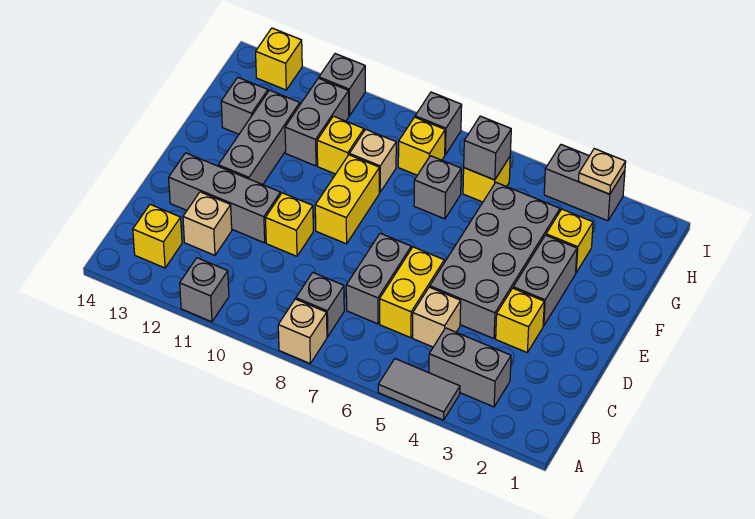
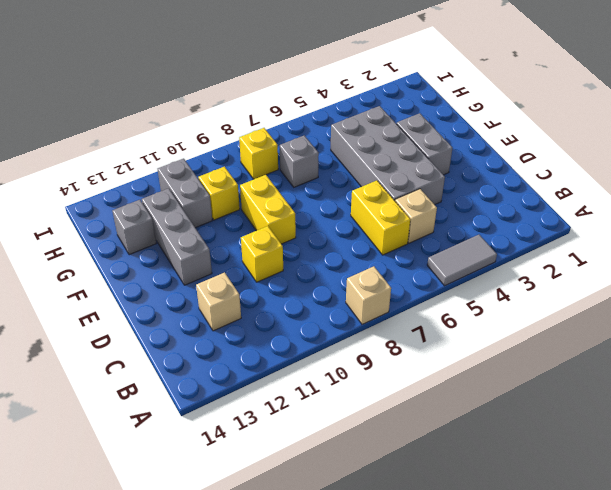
none -> grey 1x1 brick [180,258,229,322]
none -> grey 1x2 brick [429,328,511,407]
none -> grey 1x1 brick [296,273,344,337]
none -> yellow 1x1 brick [133,204,182,268]

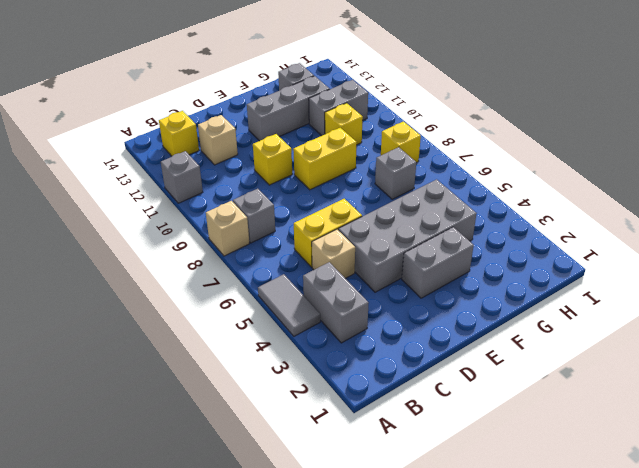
none -> grey 1x2 brick [346,233,411,324]
none -> yellow 1x1 brick [496,288,544,352]
none -> grey 1x3 brick [169,153,281,243]
none -> yellow 1x1 brick [546,209,593,272]

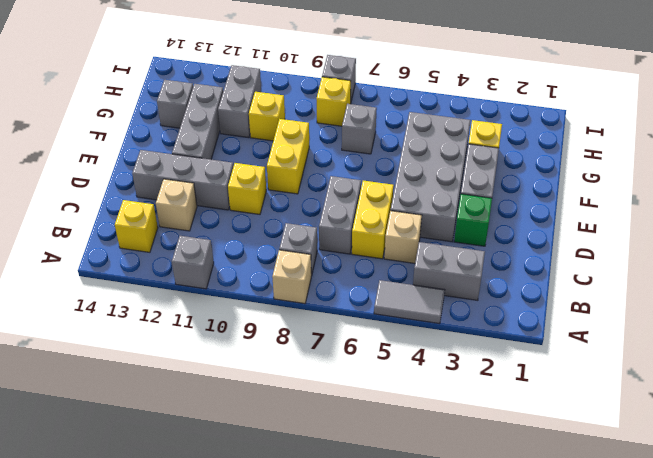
green 1x1 brick [454,194,492,246] -> yellow 1x1 brick [496,288,544,352]
none -> tan 1x1 brick [349,129,396,192]
none -> yellow 1x1 brick [463,157,510,202]
none -> grey 1x2 brick [544,145,625,221]
none -> grey 1x1 brick [319,54,365,116]

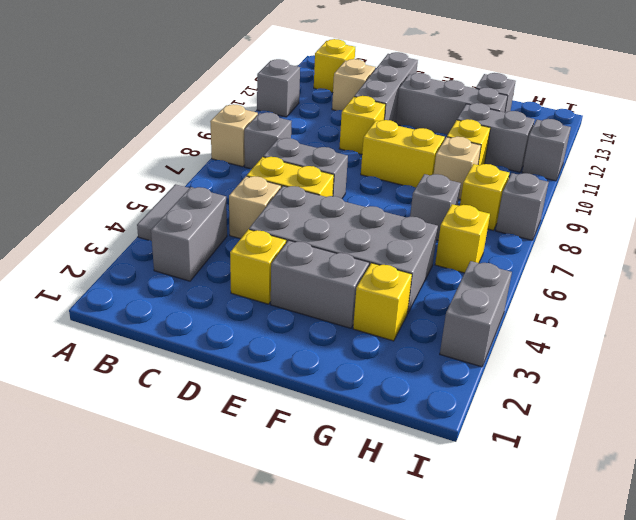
none -> yellow 1x1 brick [256,28,302,90]
none -> grey 1x1 brick [464,116,511,180]
none -> tan 1x1 plate [578,149,626,194]

